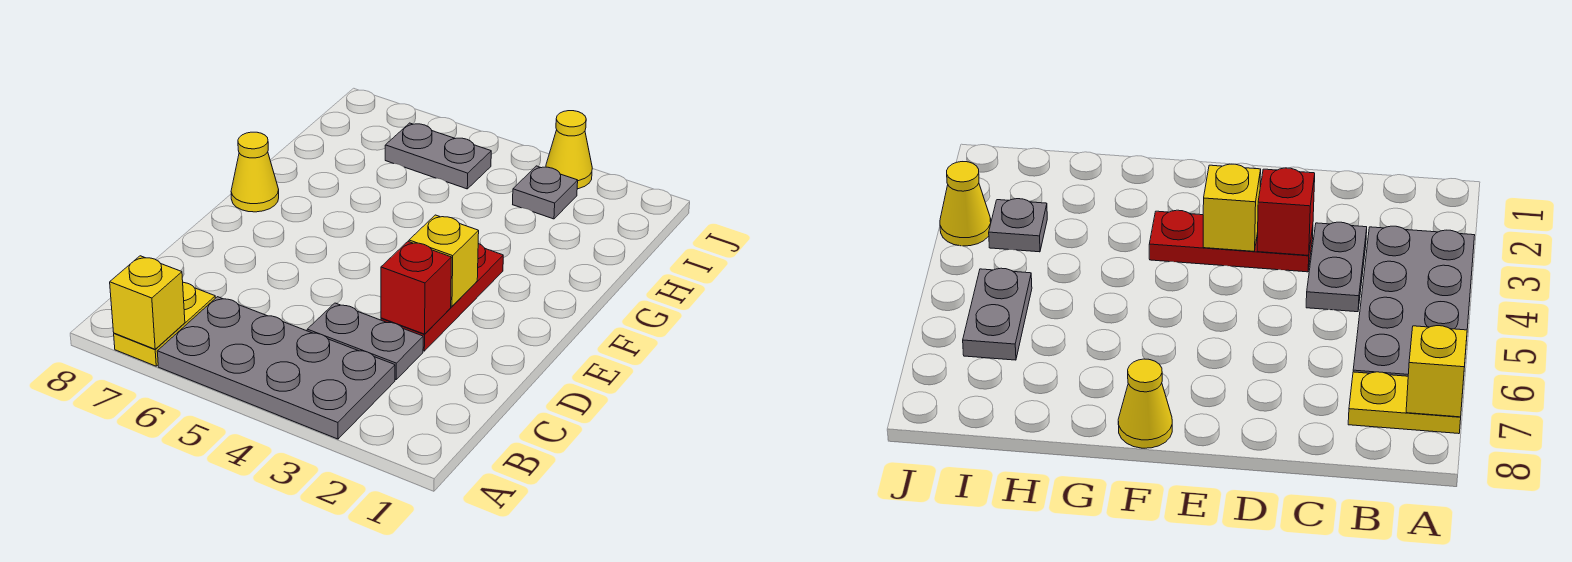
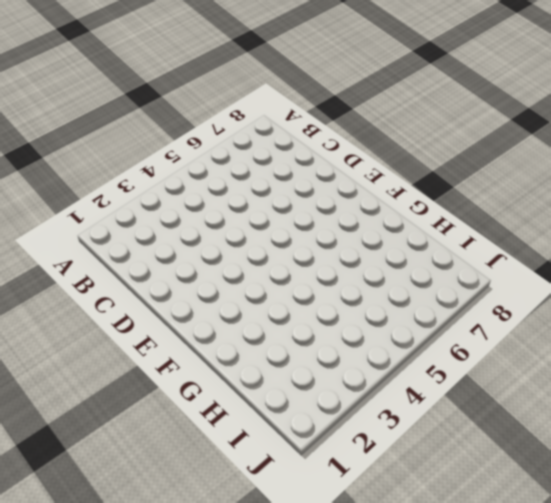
none -> grey 2x4 plate [157,297,395,439]
none -> yellow 1x2 plate [114,282,215,366]

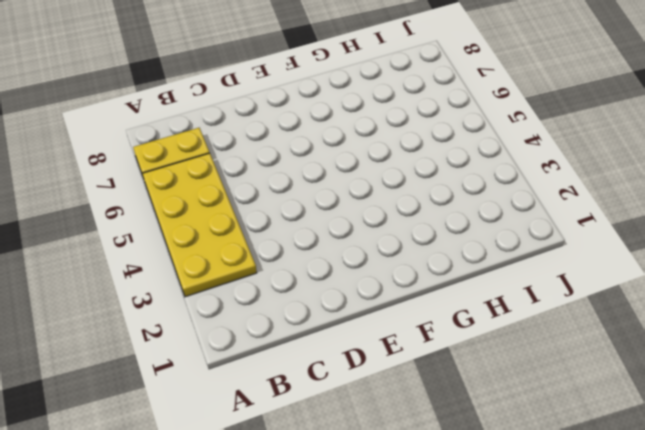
yellow 2x4 plate [142,153,257,297] -> grey 2x4 plate [157,297,395,439]
none -> grey 1x2 plate [307,303,423,379]
none -> red 1x3 plate [381,244,503,351]

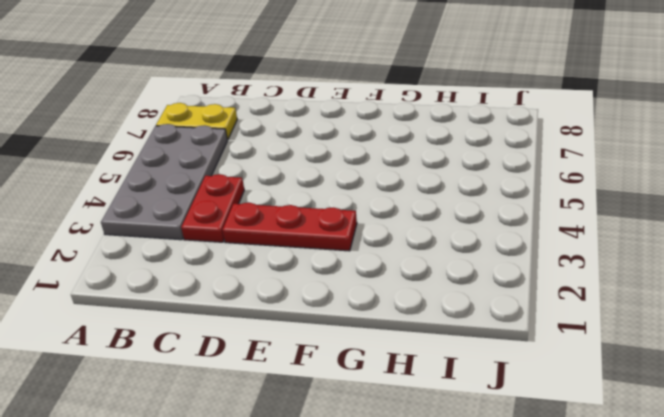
red 1x2 plate [181,174,244,242] -> grey 1x2 plate [307,303,423,379]
none -> yellow 1x1 cone [231,132,279,212]
none -> grey 1x1 plate [513,166,578,219]

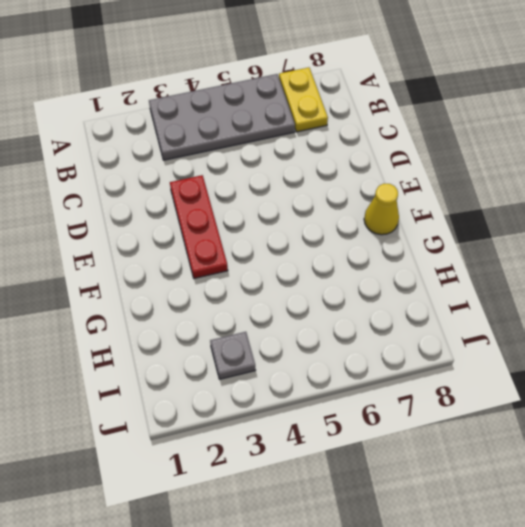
none -> grey 1x2 plate [307,303,423,379]
none -> grey 1x2 plate [385,123,491,189]

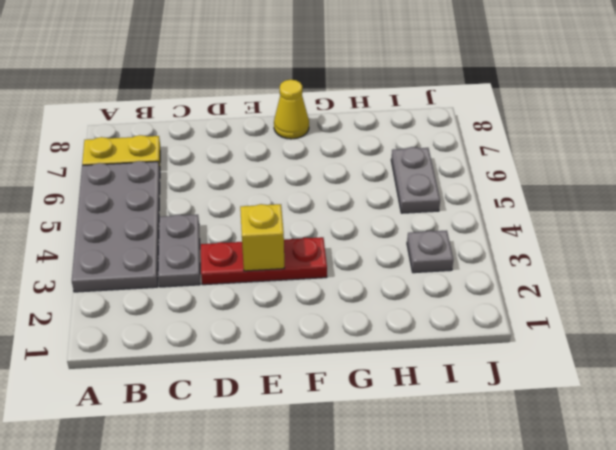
none -> yellow 1x1 cone [546,111,592,189]
none -> yellow 1x1 brick [110,256,185,349]

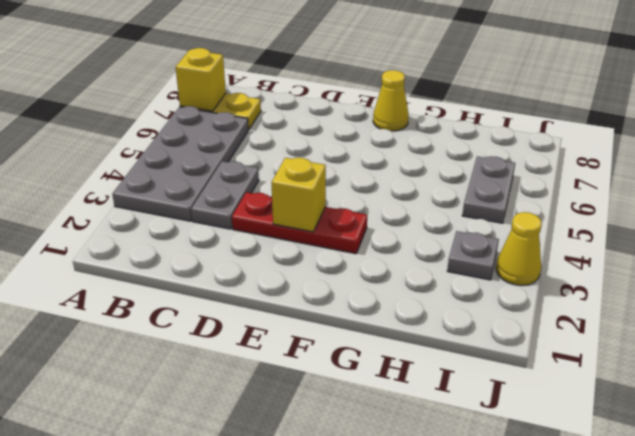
none -> red 1x1 brick [381,242,452,334]

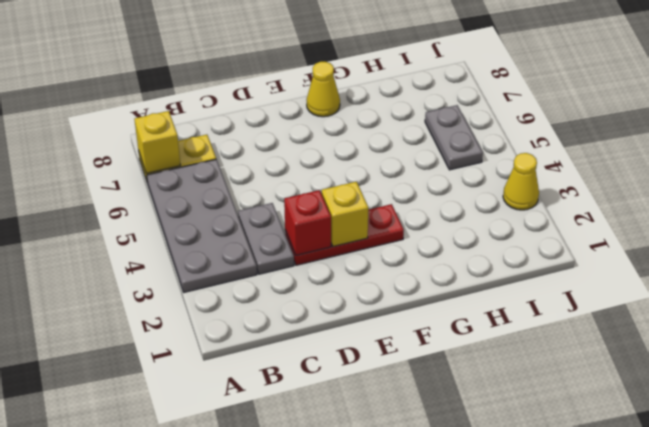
none -> grey 1x1 plate [513,166,578,219]

